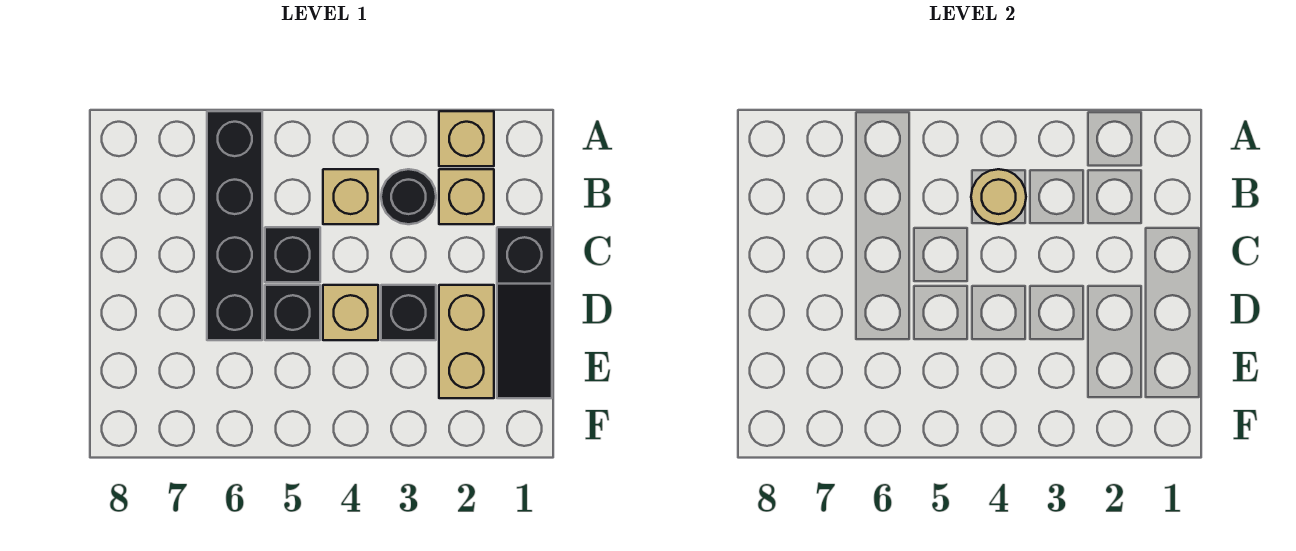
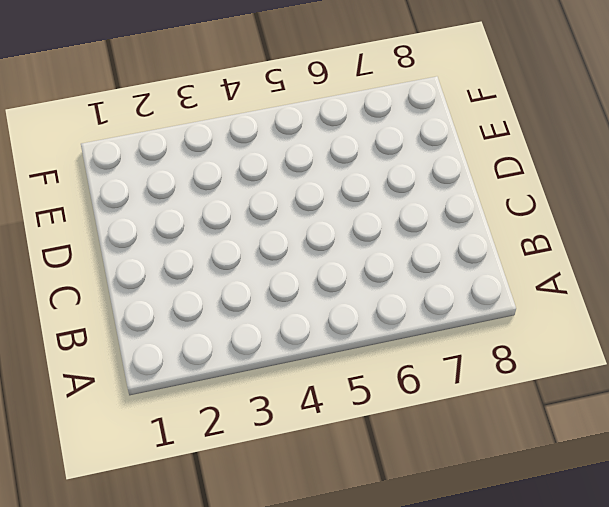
none -> tan 1x1 brick [439,111,494,166]
none -> black 1x4 brick [207,111,262,340]
none -> tan 1x1 brick [439,169,494,224]

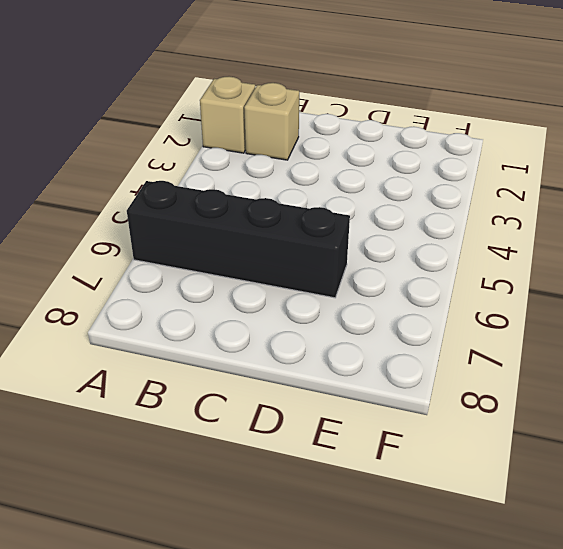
none -> black 1x1 round brick [381,169,436,224]
none -> tan 1x1 brick [323,169,378,224]
none -> black 1x3 slope [497,227,552,398]

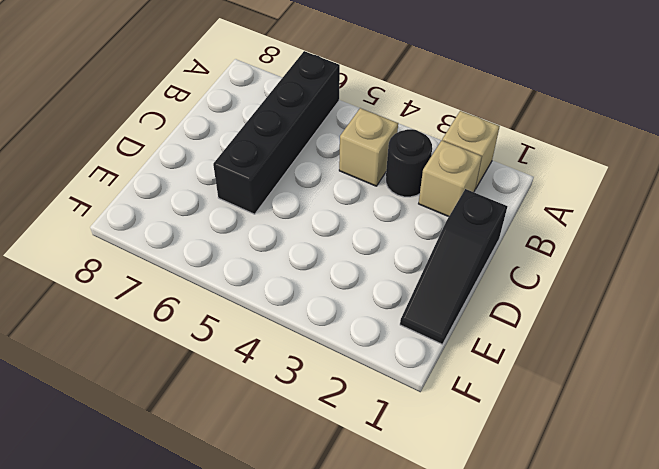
none -> black 1x1 brick [265,227,320,282]
none -> tan 1x2 brick [439,285,494,398]
none -> black 1x1 brick [381,285,436,340]

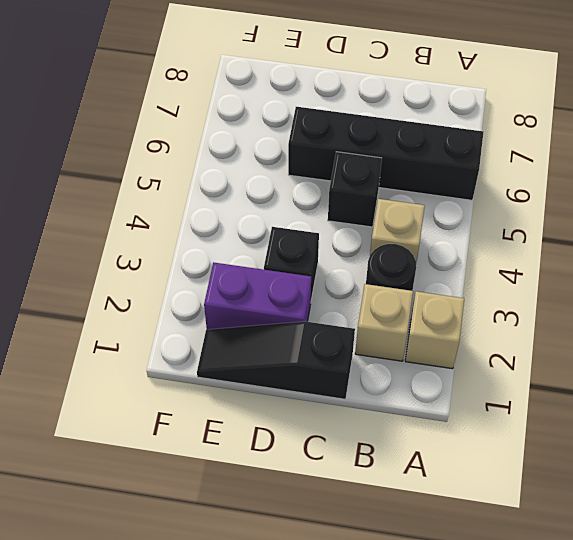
purple 1x2 brick [204,262,311,330] -> tan 1x2 brick [439,285,494,398]
none -> tan 1x1 brick [323,285,378,340]
none -> black 1x1 brick [265,285,320,340]
none -> tan 1x1 round brick [971,169,1026,224]

